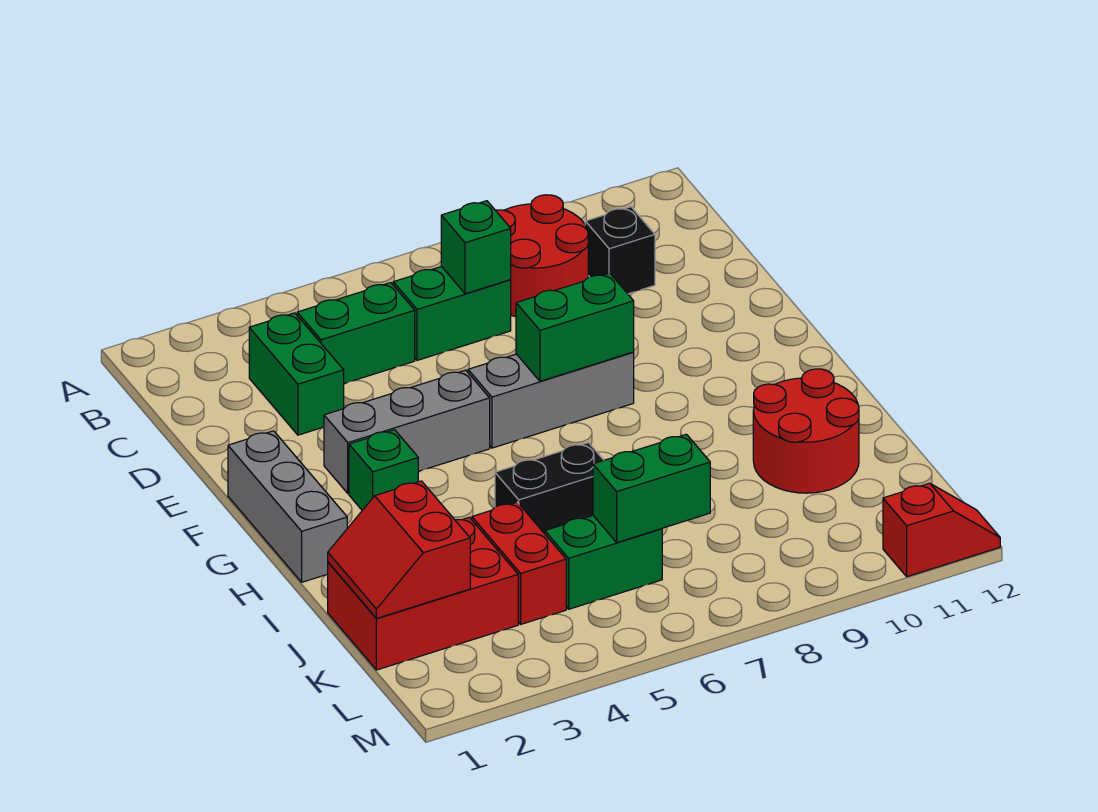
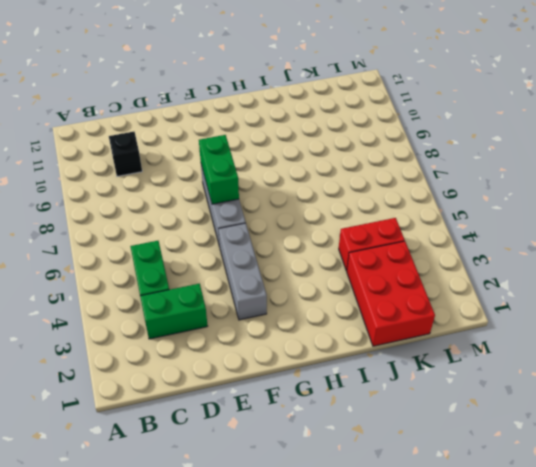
none -> red 2x2 round brick [496,195,588,317]
none -> green 1x2 brick [393,267,511,360]
none -> grey 1x3 brick [228,431,347,582]

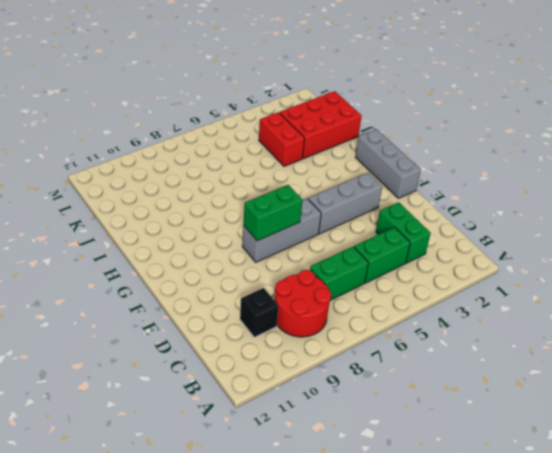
none -> green 1x1 brick [349,430,418,510]
none -> black 1x2 brick [495,443,604,534]
none -> red 2x2 round brick [753,369,859,493]

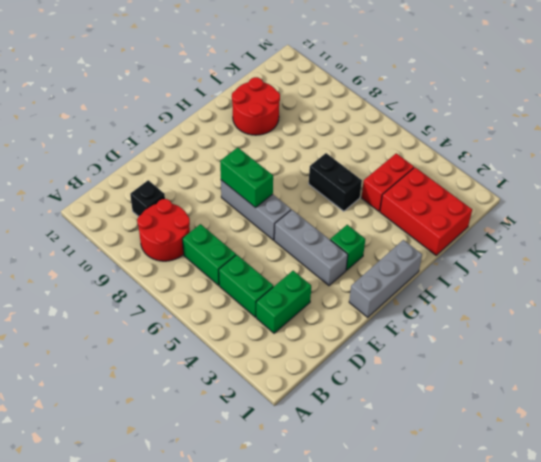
none -> green 1x2 brick [545,516,662,609]
none -> red 1x2 slope [883,483,1000,577]
none -> green 1x1 brick [441,201,511,294]

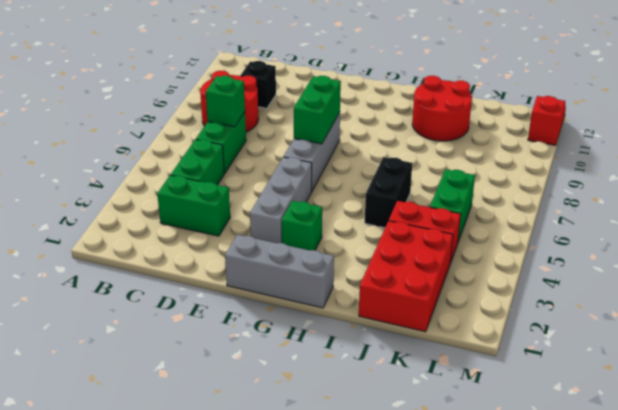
none -> red 2x2 slope [328,481,470,618]
none -> green 1x2 brick [593,434,710,542]

